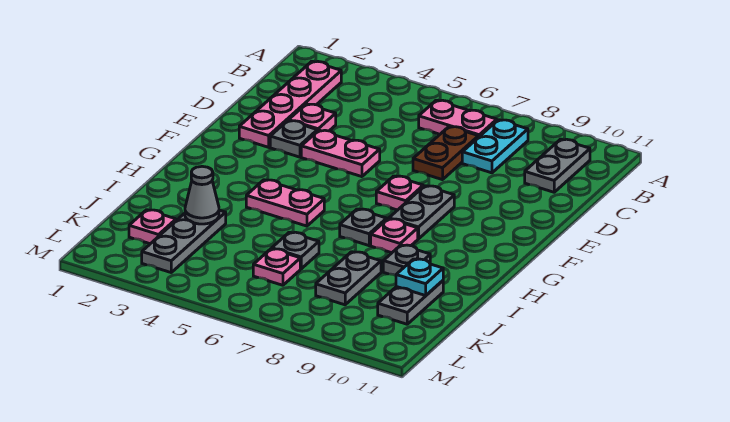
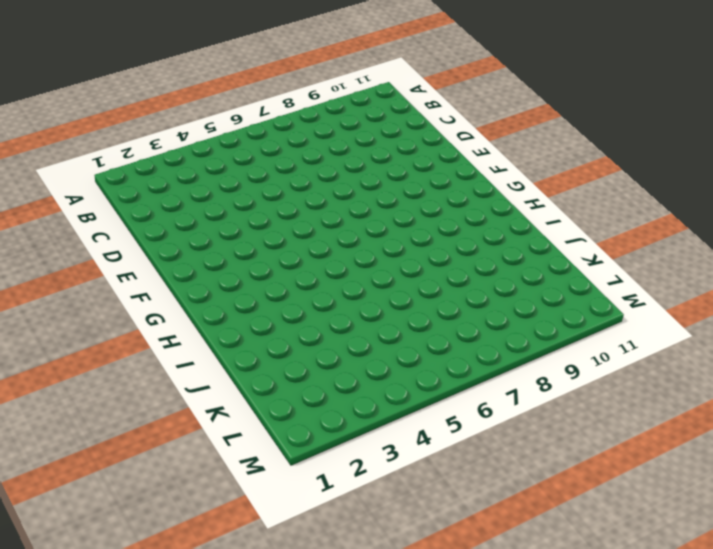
none -> pink 1x4 plate [239,61,341,147]
none -> pink 1x2 plate [419,100,497,137]
none -> cyan 1x2 plate [462,120,528,173]

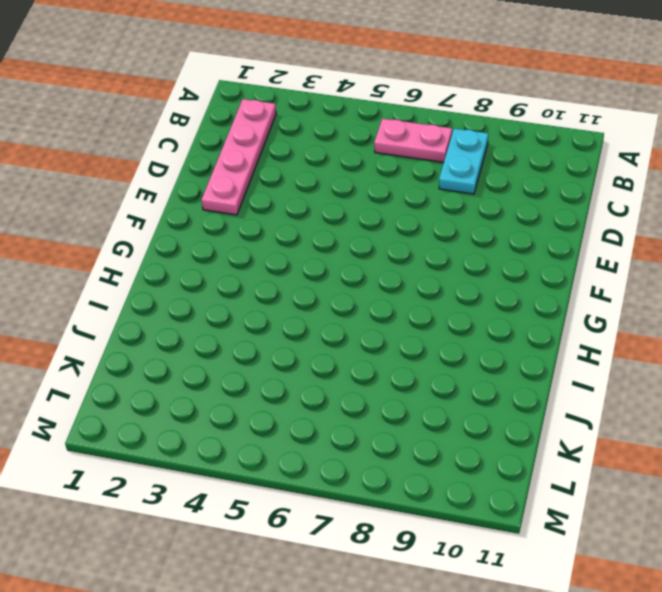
none -> grey 1x2 plate [525,139,590,192]
none -> brown 1x2 plate [413,127,478,180]
none -> pink 1x1 plate [289,104,336,131]

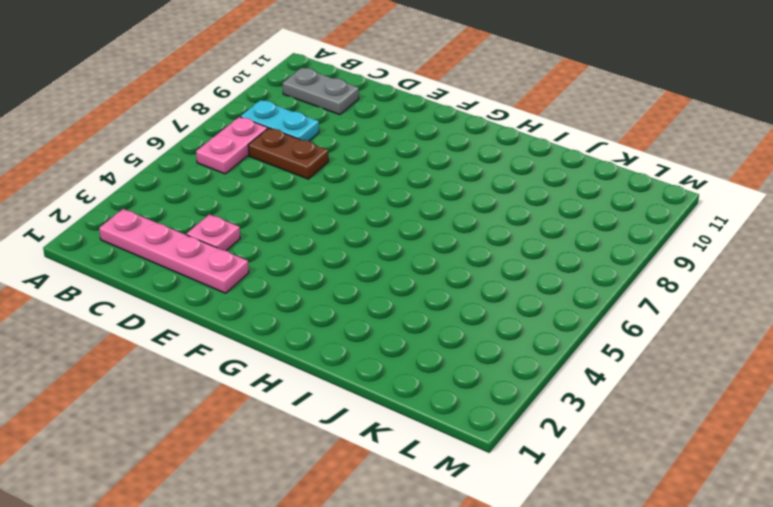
none -> grey 1x1 plate [270,121,317,157]
none -> pink 1x2 plate [301,130,380,177]
none -> pink 1x1 plate [376,176,423,210]

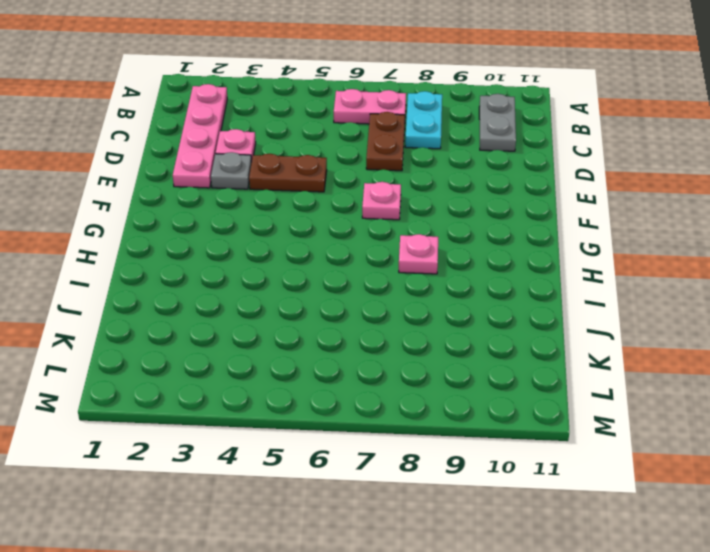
brown 1x2 plate [249,154,327,192] -> pink 1x2 plate [301,130,380,177]
none -> grey 1x2 plate [389,186,454,239]
none -> pink 1x2 plate [246,180,324,226]
none -> grey 1x1 plate [340,209,387,246]

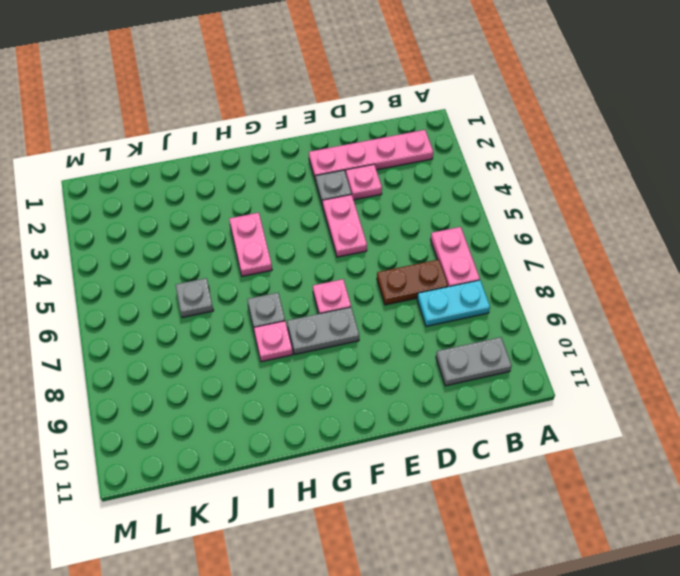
none -> grey 1x1 plate [383,245,430,275]
none -> grey 1x3 plate [142,210,226,272]
none -> grey 1x2 plate [316,252,381,305]

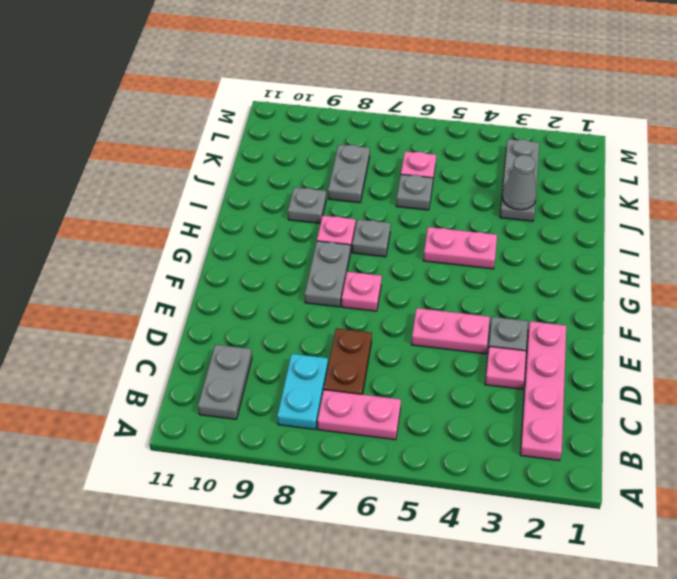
none -> grey 1x2 plate [378,281,443,324]
none -> pink 1x1 plate [129,210,176,244]
none -> cyan 1x1 plate [396,259,443,296]

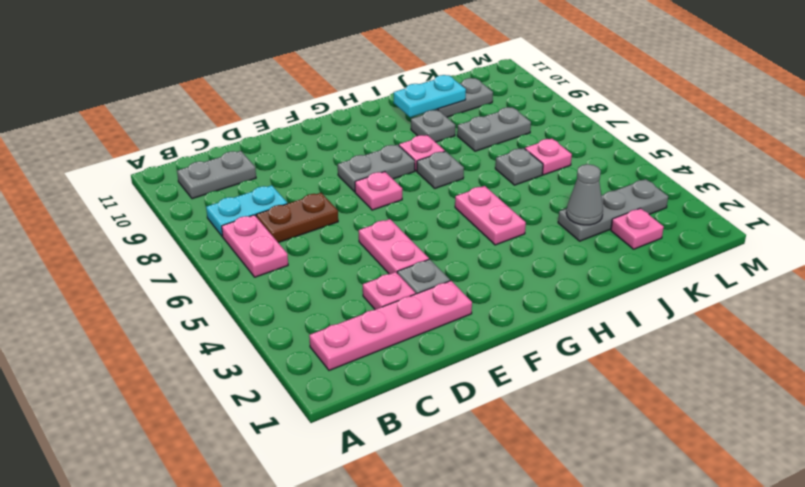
cyan 1x2 plate [394,75,466,117] -> cyan 1x1 plate [396,259,443,296]

